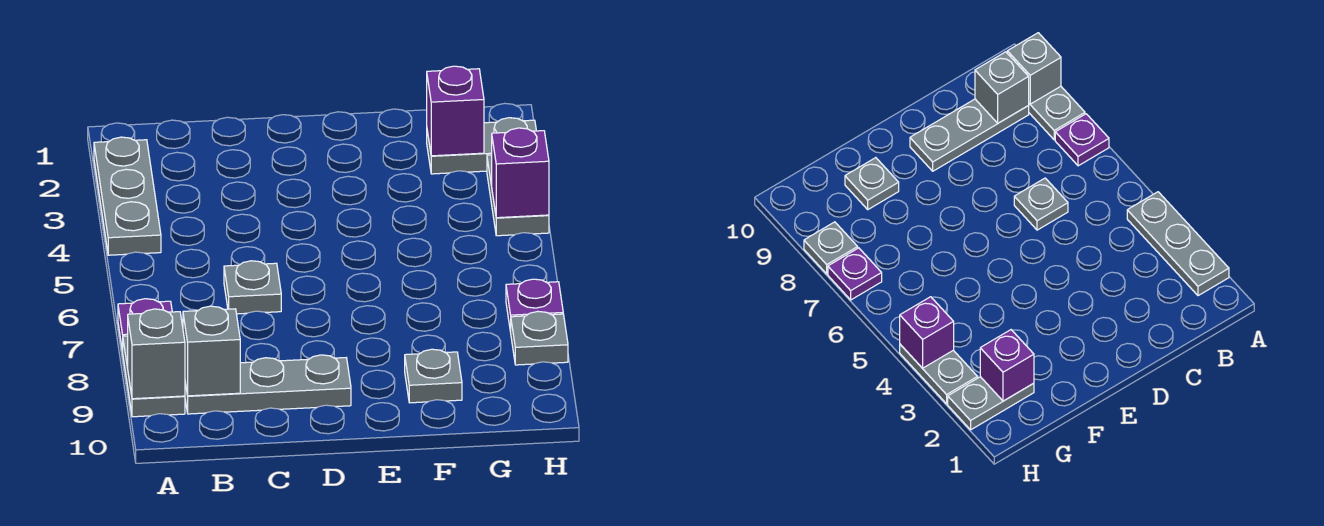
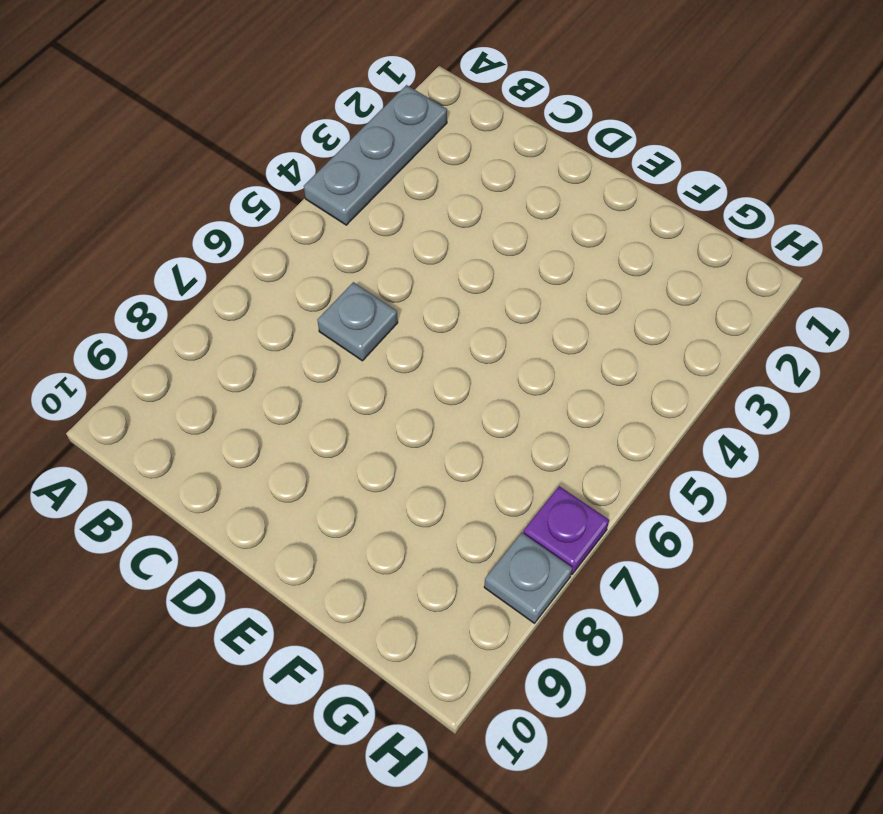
none -> purple 1x1 plate [118,299,172,352]
none -> grey 1x2 plate [123,336,185,417]
none -> grey 1x3 plate [185,355,351,414]

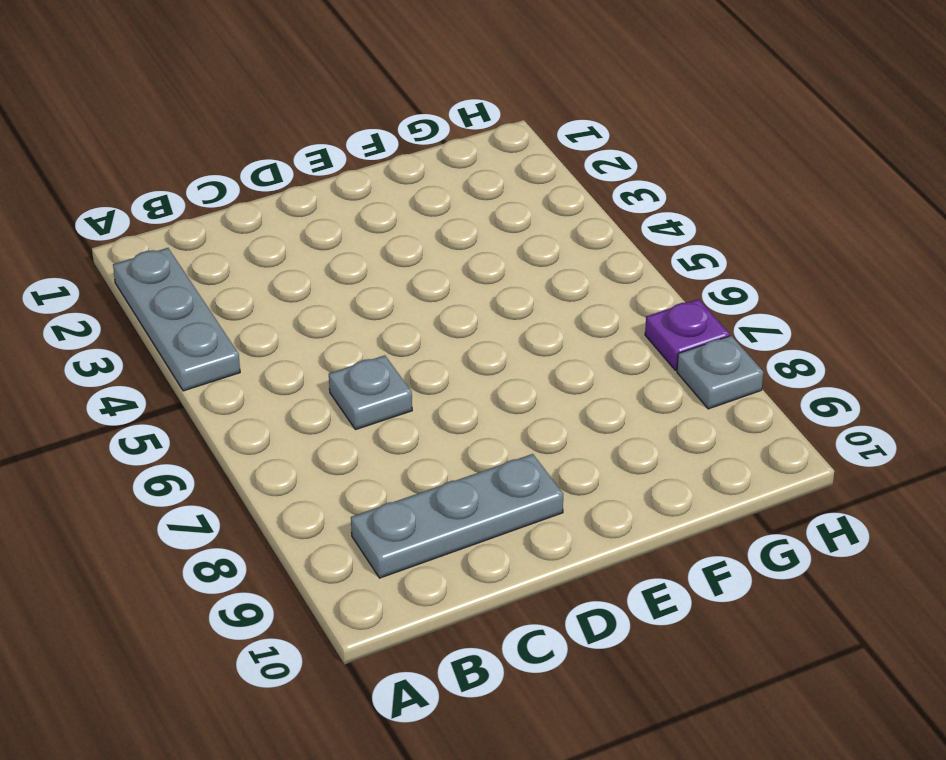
none -> purple 1x1 plate [118,299,172,352]
none -> grey 1x2 plate [123,336,185,417]
none -> grey 1x1 plate [405,349,462,403]

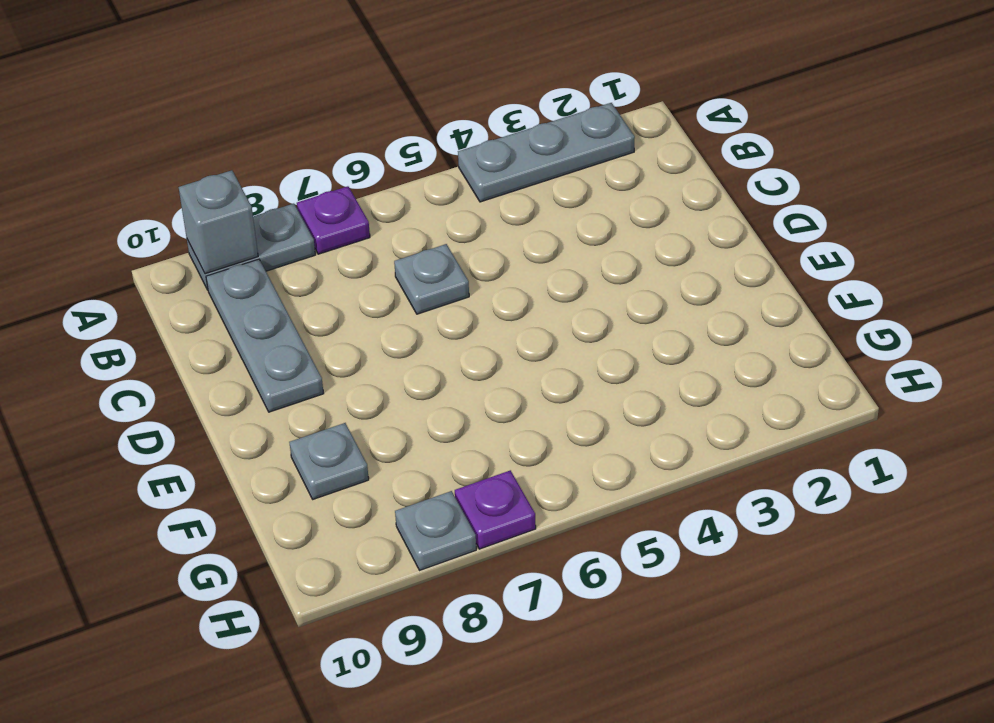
none -> grey 1x2 plate [427,118,536,174]
none -> grey 1x2 plate [487,155,549,236]
none -> grey 1x1 brick [183,306,240,396]

